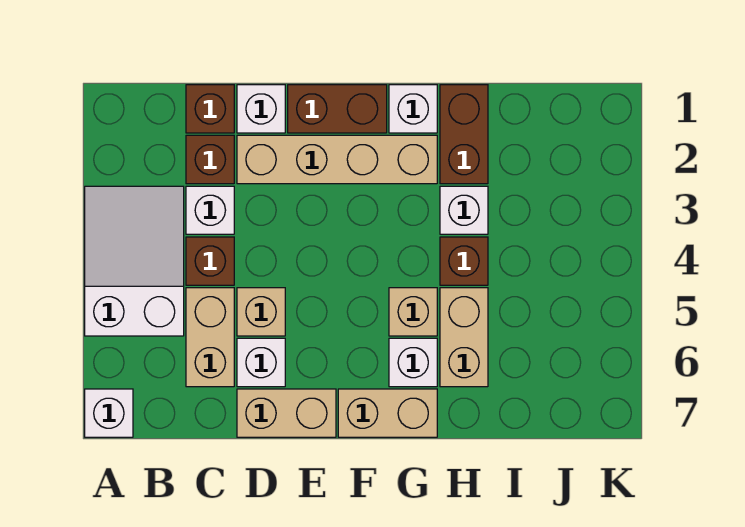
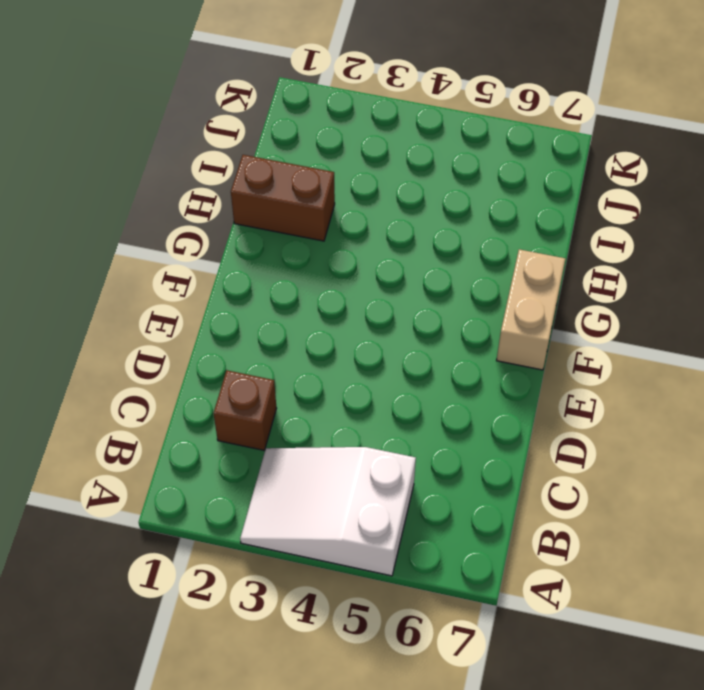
none -> white 1x1 brick [85,389,133,437]
none -> brown 1x1 brick [186,85,234,133]
none -> white 1x1 brick [186,186,234,234]

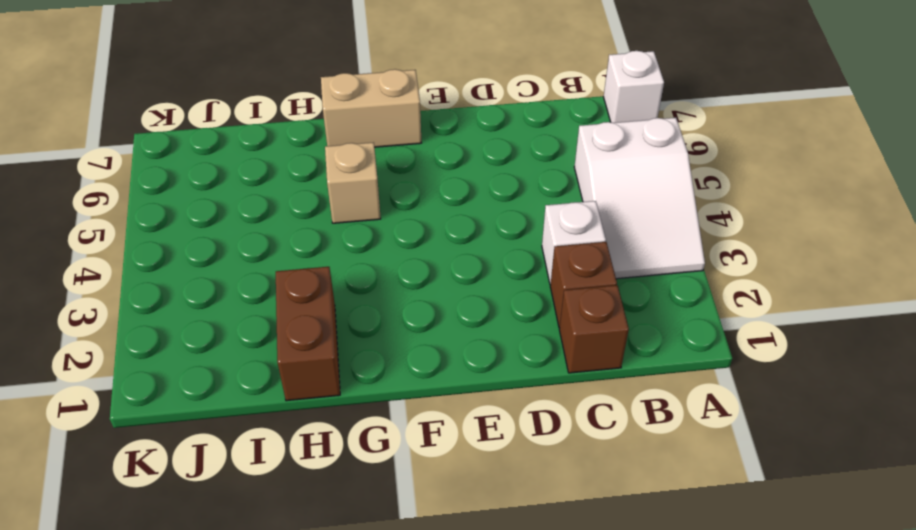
none -> brown 1x1 brick [186,237,234,285]
none -> tan 1x2 brick [186,288,234,387]
none -> white 1x1 brick [237,85,285,133]

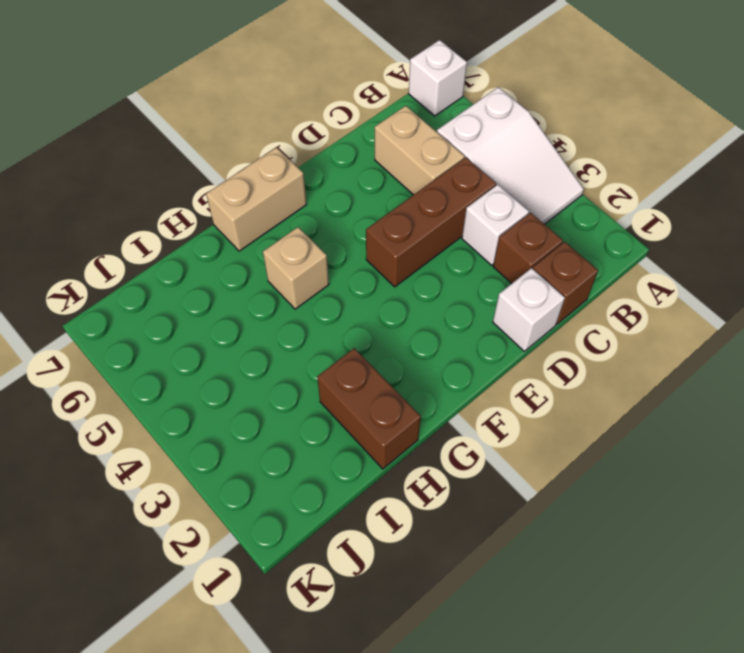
brown 1x3 brick [366,158,496,287] -> brown 1x1 brick [186,237,234,285]
none -> tan 1x4 brick [237,135,437,184]
none -> tan 1x1 brick [237,288,285,336]
none -> white 1x1 brick [237,338,285,387]

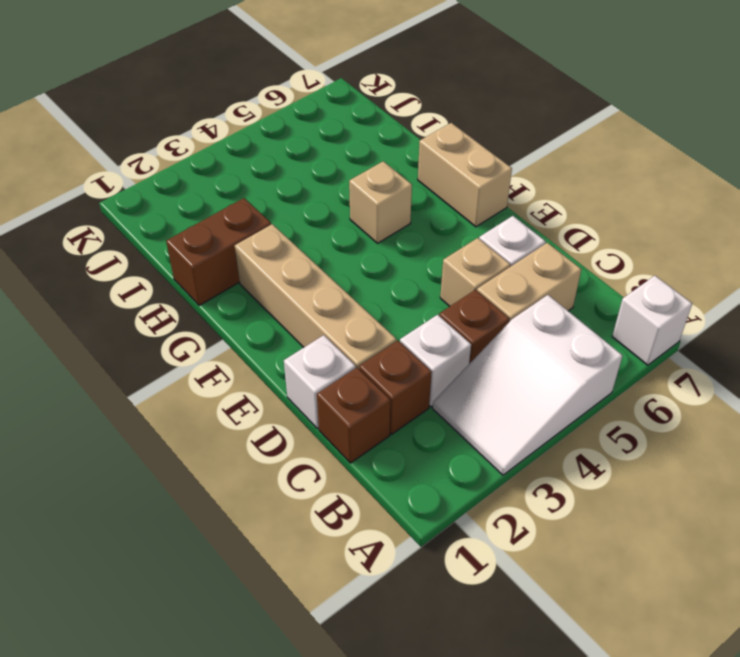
none -> tan 1x2 brick [237,389,336,437]
none -> brown 1x2 brick [288,85,387,133]
none -> white 1x1 brick [389,85,437,133]

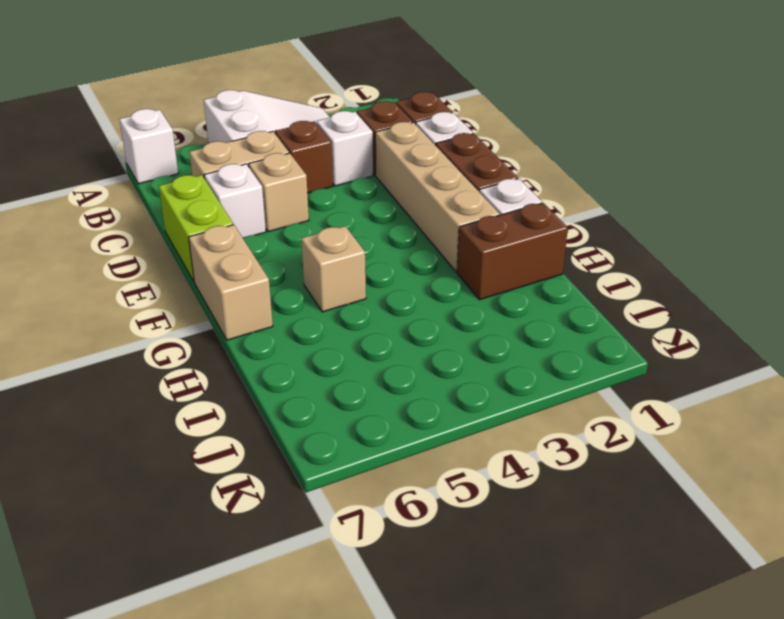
lime 1x2 brick [159,175,233,281] -> tan 1x2 brick [237,389,336,437]
none -> white 1x1 brick [389,338,437,387]
none -> white 1x1 brick [440,186,488,234]
none -> brown 1x1 brick [440,237,488,285]

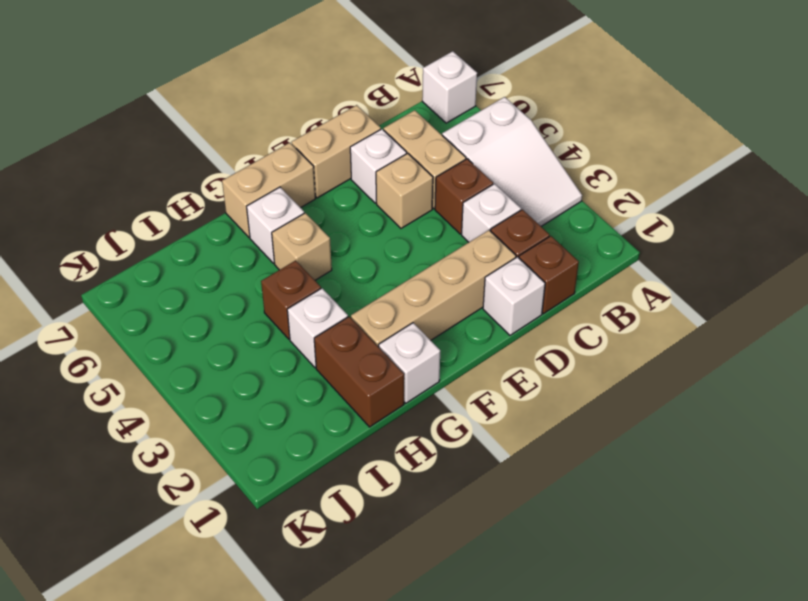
none -> brown 1x2 brick [288,85,387,133]
none -> tan 1x2 brick [440,288,488,387]

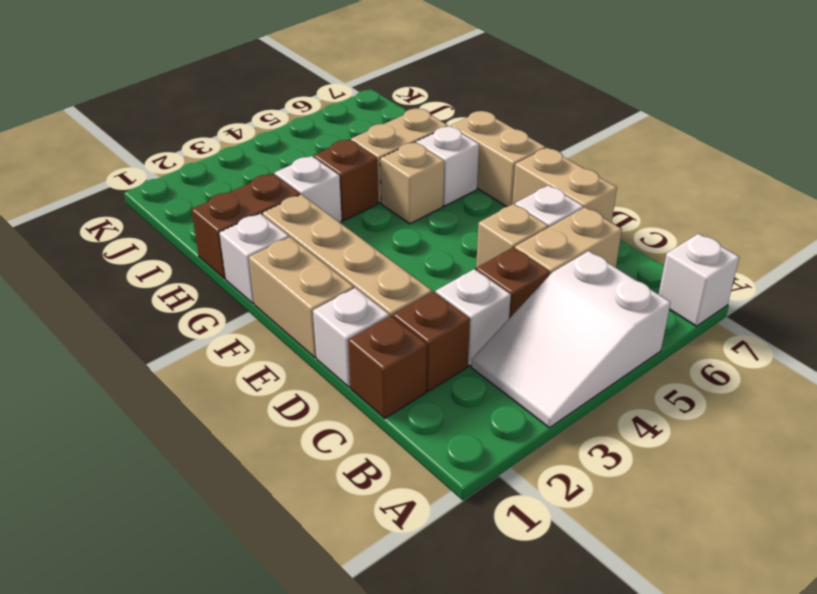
tan 1x2 brick [249,237,354,358] -> brown 1x2 brick [288,85,387,133]

